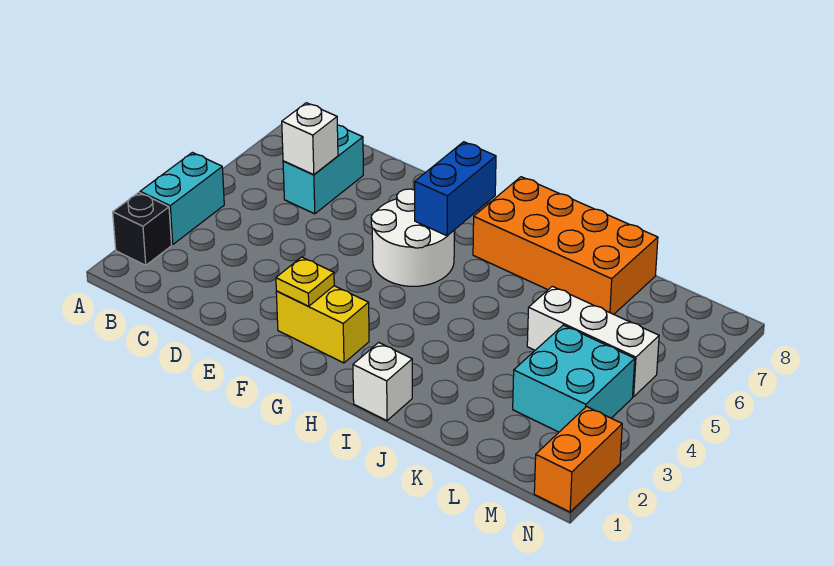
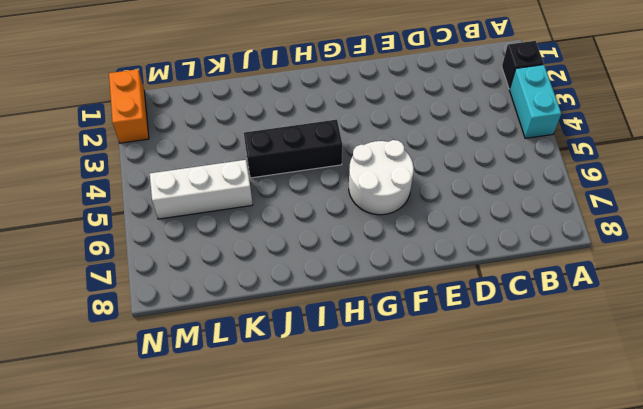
black 1x3 brick [244,120,342,178] -> none
none -> cyan 1x2 brick [283,125,363,214]
none -> yellow 1x2 brick [276,286,369,363]
none -> orange 2x4 brick [473,177,658,314]

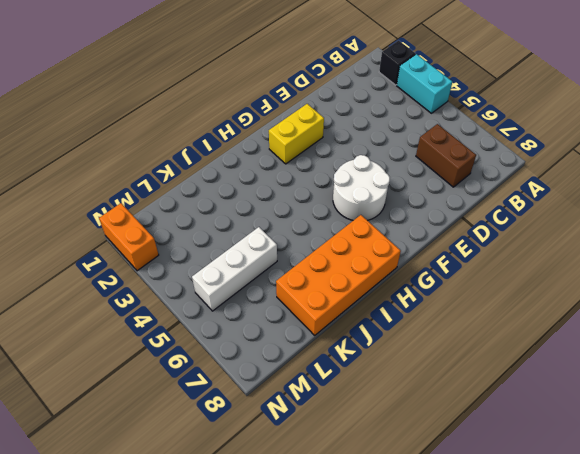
brown 1x2 brick [416,124,476,187] -> cyan 1x2 brick [283,125,363,214]
none -> white 1x1 brick [353,343,412,421]
none -> cyan 2x2 brick [513,325,635,432]
none -> white 1x1 brick [282,103,338,175]

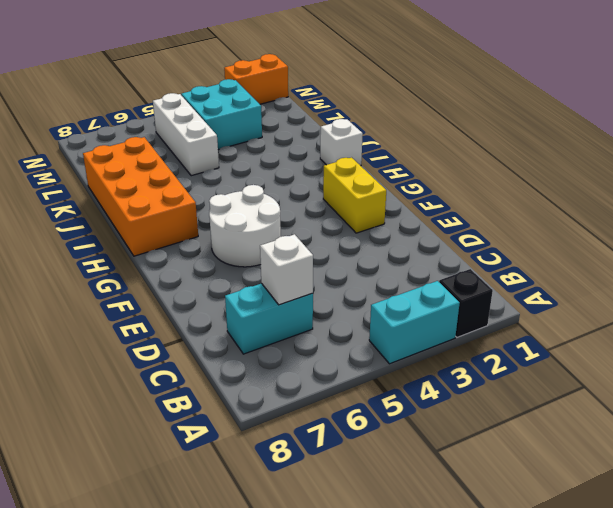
none -> yellow 1x1 plate [276,257,334,306]
none -> blue 1x2 brick [415,142,496,236]

